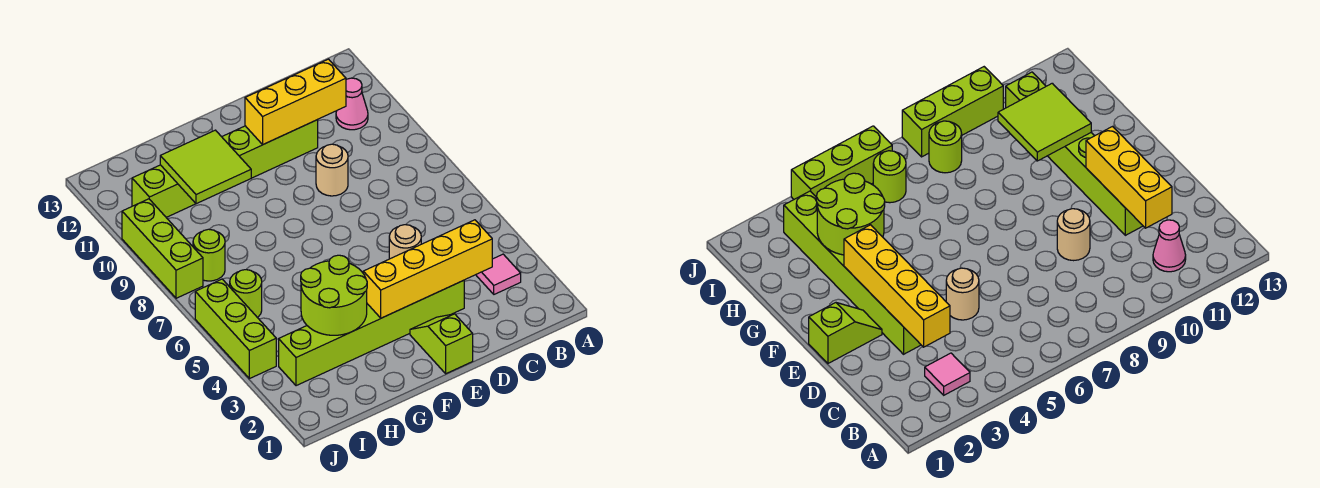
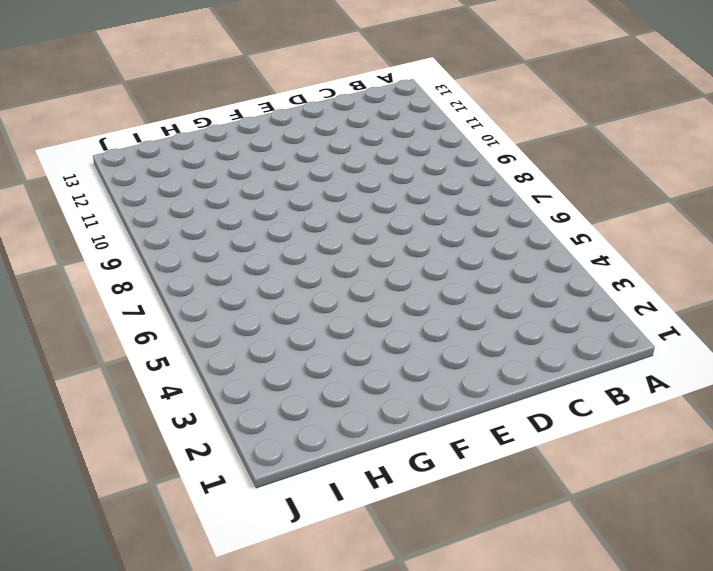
none -> pink 1x1 tile [476,254,521,294]
none -> pink 1x1 cone [336,78,368,130]
none -> lime 1x6 brick [279,280,464,386]

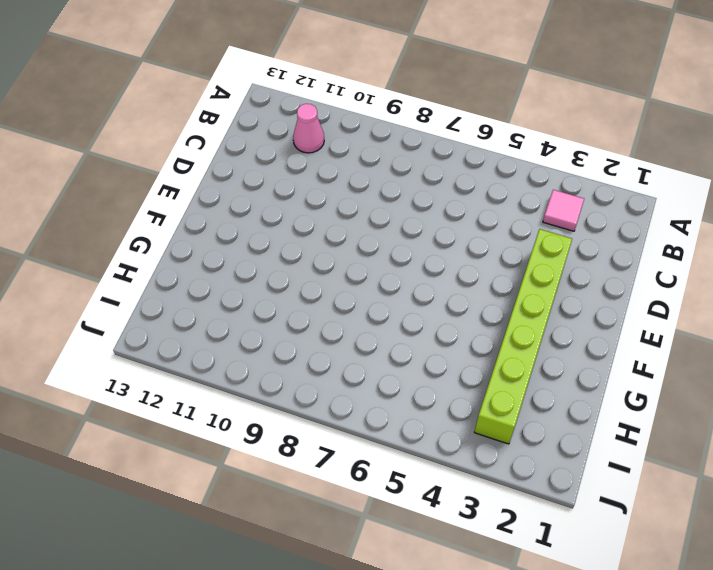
none -> tan 1x1 round brick [389,225,421,259]
none -> tan 1x1 round brick [316,144,348,196]
none -> lime 1x6 brick [132,120,318,217]

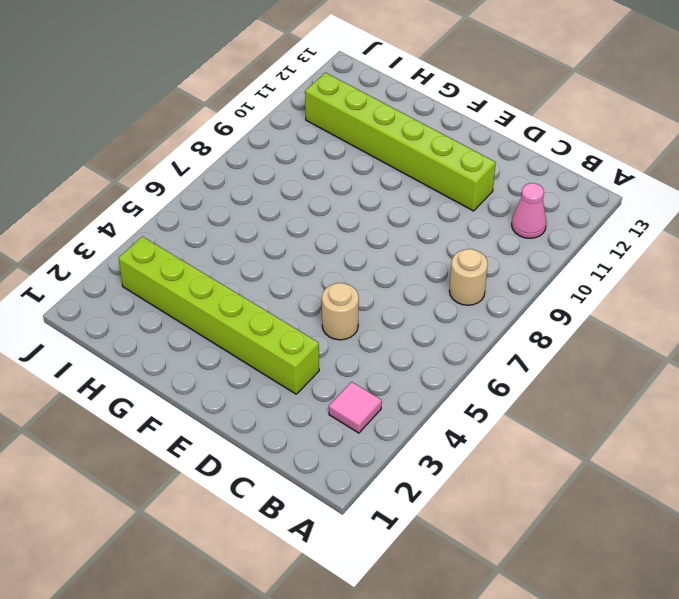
tan 1x1 round brick [449,249,488,305] -> tan 1x1 round brick moved to [316,144,348,196]
none -> lime 1x2 slope [410,314,473,374]
none -> lime 1x1 round brick [230,270,262,318]
none -> lime 1x1 round brick [193,229,225,281]

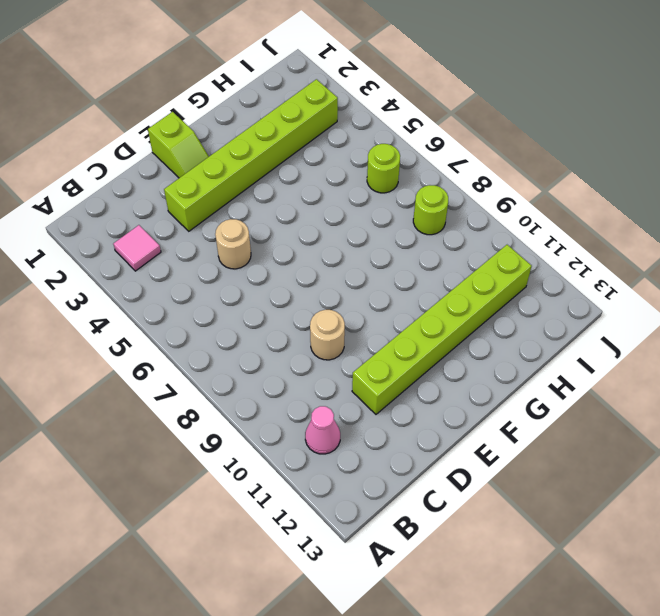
none -> lime 1x3 brick [195,279,276,379]
none -> lime 1x3 brick [122,199,203,298]
none -> yellow 1x4 brick [363,220,492,318]

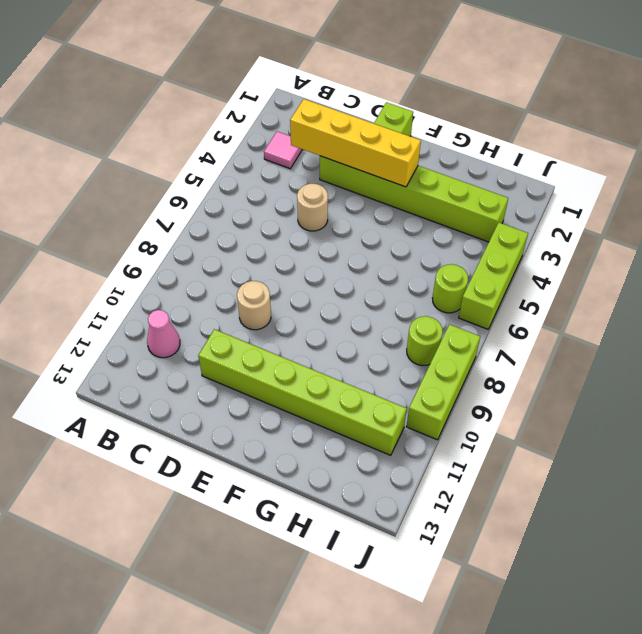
none -> yellow 1x3 brick [245,59,346,144]
none -> lime 2x2 round brick [301,255,367,335]
none -> lime 2x2 tile [160,130,251,204]

